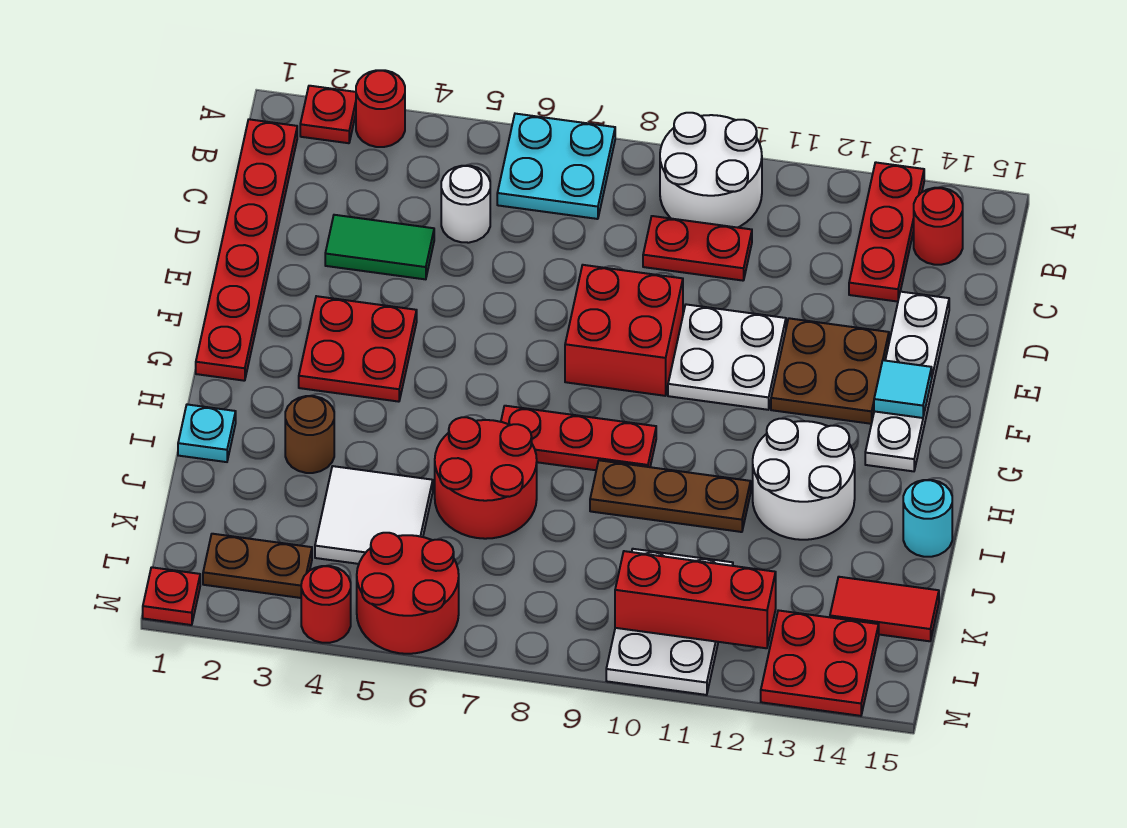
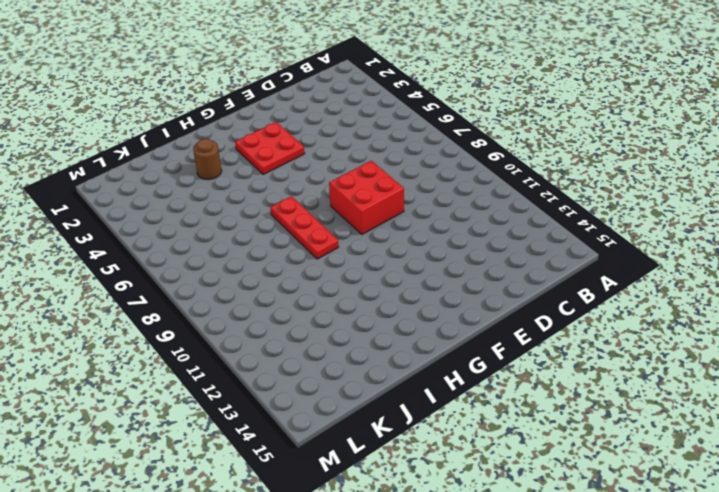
none -> red 1x1 plate [300,86,356,143]
none -> red 1x1 round brick [356,70,405,147]
none -> cyan 2x2 plate [497,114,615,219]
none -> white 2x2 round brick [660,113,762,228]

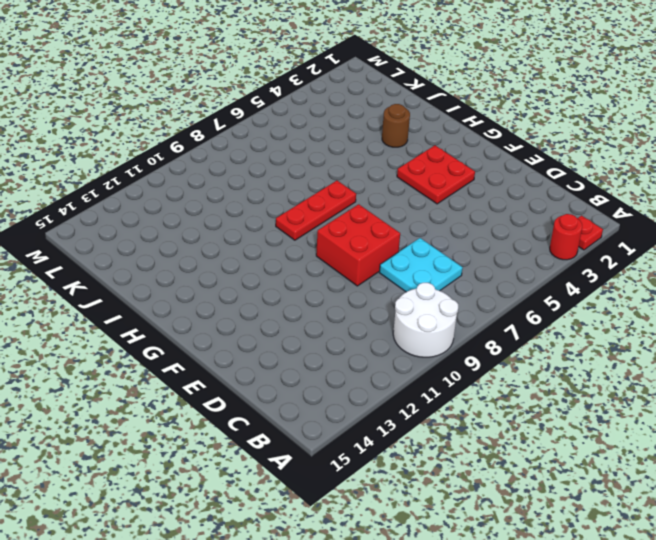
cyan 2x2 plate [379,238,463,292] -> cyan 2x2 plate moved to [497,114,615,219]
none -> red 1x3 plate [849,162,924,302]
none -> red 1x6 plate [196,119,297,381]
none -> red 1x1 round brick [914,188,963,265]
none -> white 1x1 round brick [441,166,490,243]

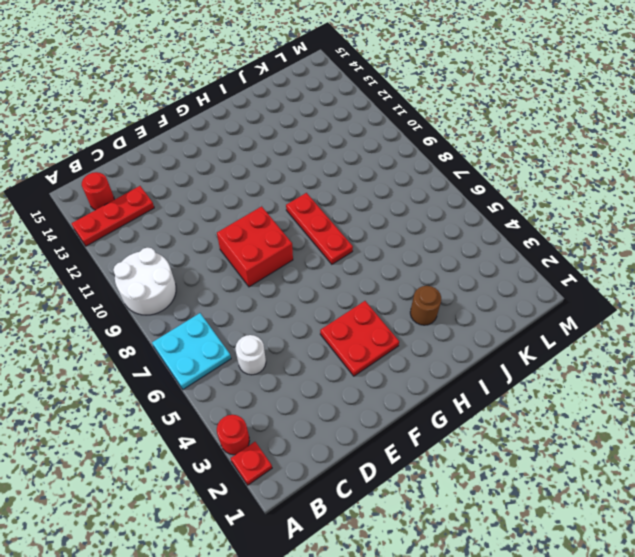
none -> red 1x6 plate [196,119,297,381]
none -> red 1x2 plate [643,216,752,281]
none -> green 1x2 tile [325,215,434,279]
none -> white 1x4 plate [865,292,949,471]

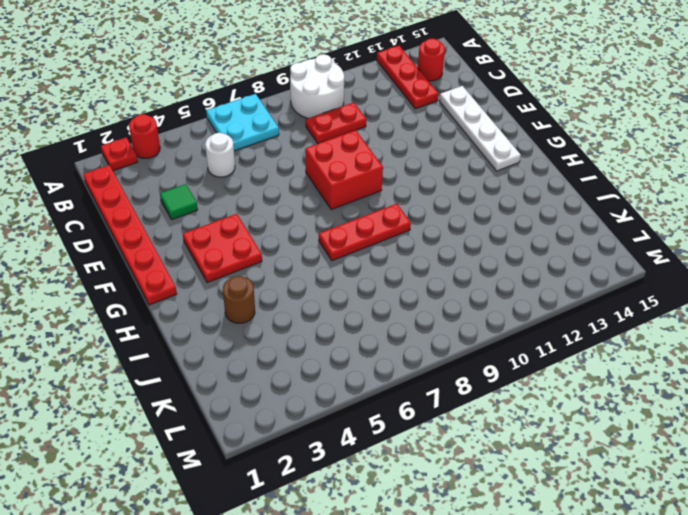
green 1x1 tile [160,184,198,219] -> green 1x2 tile [325,215,434,279]
none -> white 2x2 plate [668,304,786,410]
none -> brown 2x2 plate [771,318,889,424]
none -> white 2x2 round brick [753,419,855,540]
none -> cyan 1x1 plate [178,404,236,462]

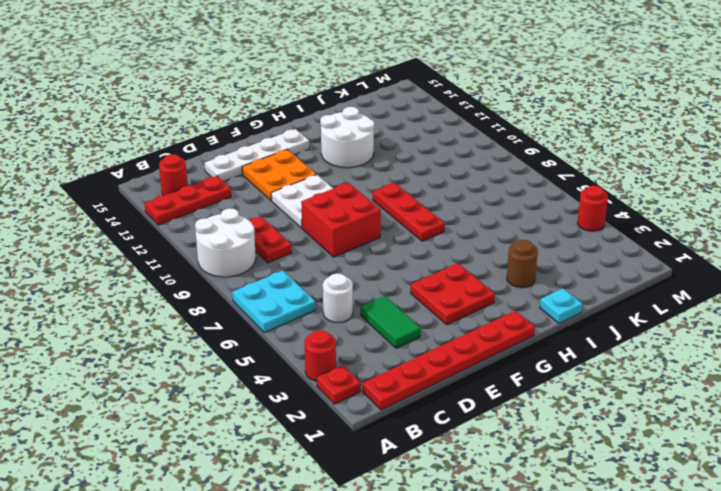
orange 2x2 plate [242,150,316,201] -> brown 2x2 plate [771,318,889,424]
none -> red 2x2 round brick [435,417,537,539]
none -> brown 1x3 plate [590,460,751,532]
none -> cyan 1x1 round brick [903,480,952,557]
none -> white 2x2 tile [315,466,433,564]

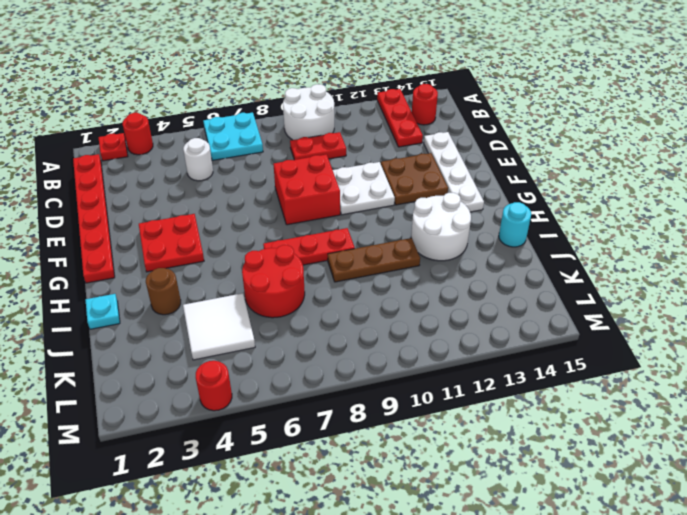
none -> green 1x2 tile [325,215,434,279]
none -> white 2x3 plate [606,549,733,695]
none -> red 1x2 tile [830,577,939,641]
none -> brown 1x2 plate [203,534,312,598]

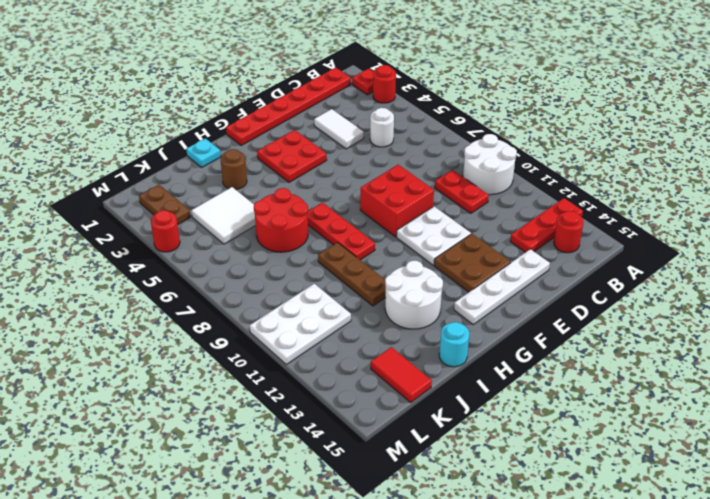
white 1x2 tile [314,109,364,149] -> green 1x2 tile [325,215,434,279]
none -> cyan 2x2 plate [497,114,615,219]
none -> red 2x2 round brick [357,533,459,654]
none -> red 2x2 plate [761,610,879,716]
none -> red 1x1 plate [143,567,200,625]

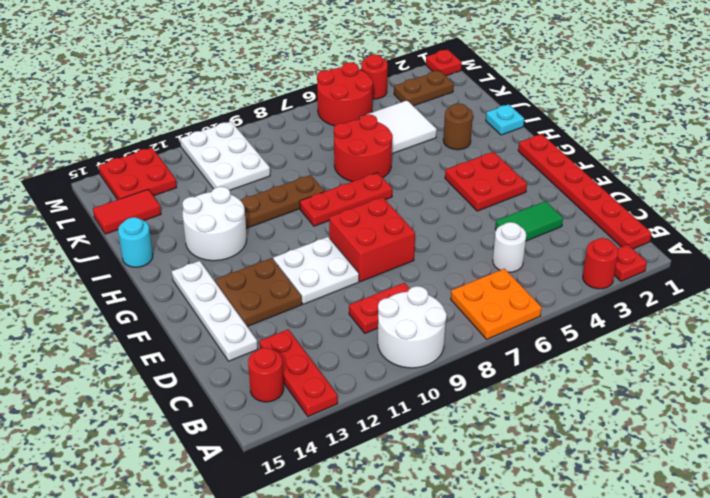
orange 2x2 plate [451,269,542,339] -> cyan 2x2 plate [497,114,615,219]
none -> cyan 1x1 tile [874,360,932,418]
none -> red 1x3 brick [615,551,776,648]

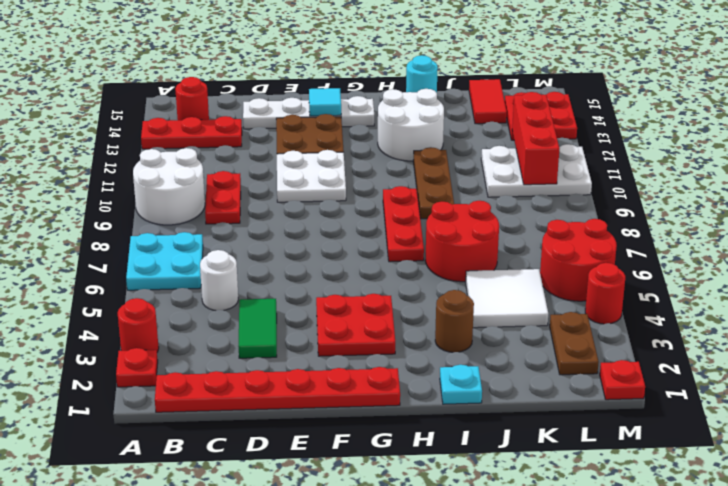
none -> red 2x2 brick [565,265,683,396]

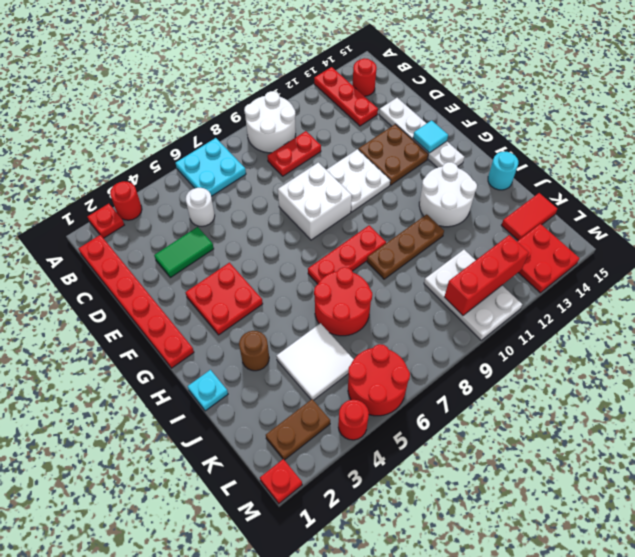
white 2x2 brick [278,162,352,240] -> red 2x2 brick [565,265,683,396]

